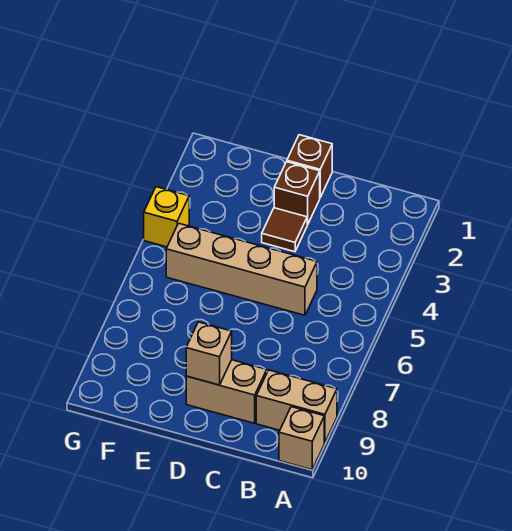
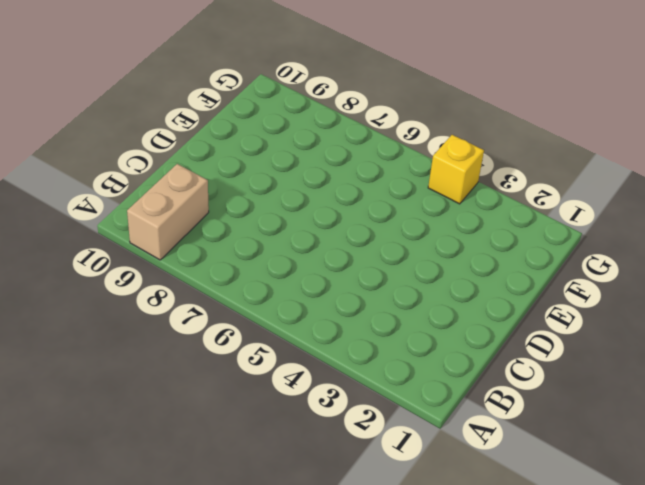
none -> tan 1x1 brick [279,407,324,470]
none -> tan 1x4 brick [166,223,317,315]

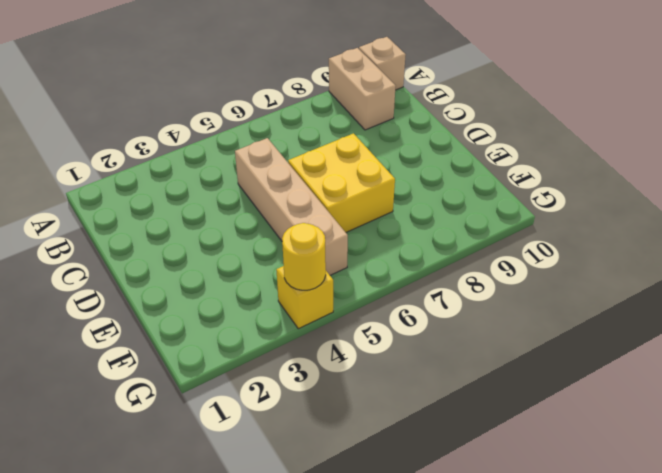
yellow 2x2 brick [288,133,395,232] -> none
yellow 1x1 round brick [282,223,326,290] -> none
none -> tan 1x2 brick [186,360,267,423]
none -> brown 1x1 brick [287,135,332,197]

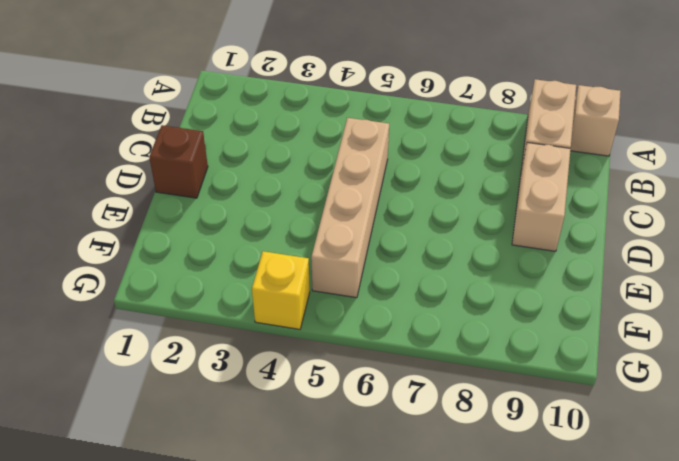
none -> brown 1x1 brick [274,162,320,224]
none -> brown 1x1 tile [262,208,308,252]

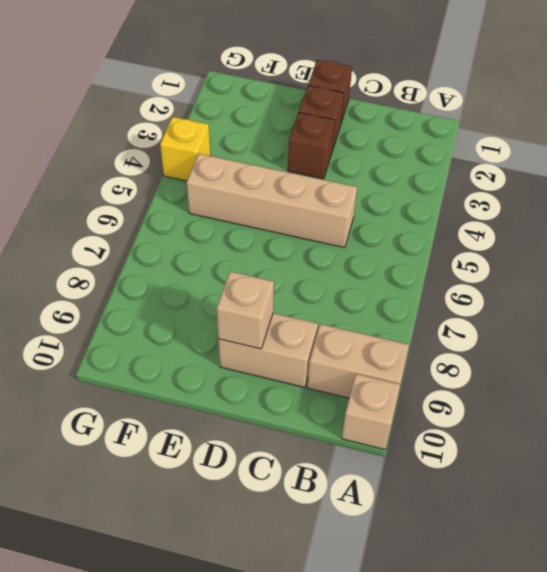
brown 1x1 brick [288,112,335,179] -> brown 1x1 tile [262,208,308,252]

